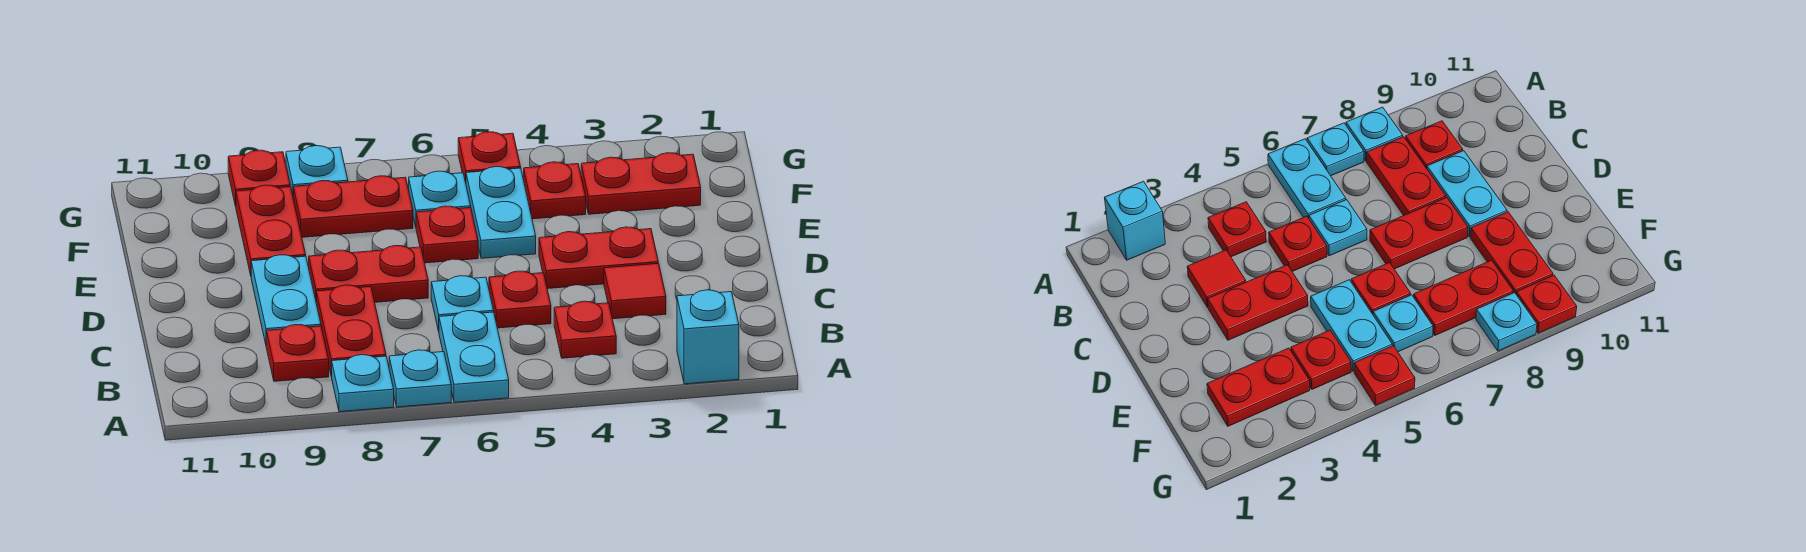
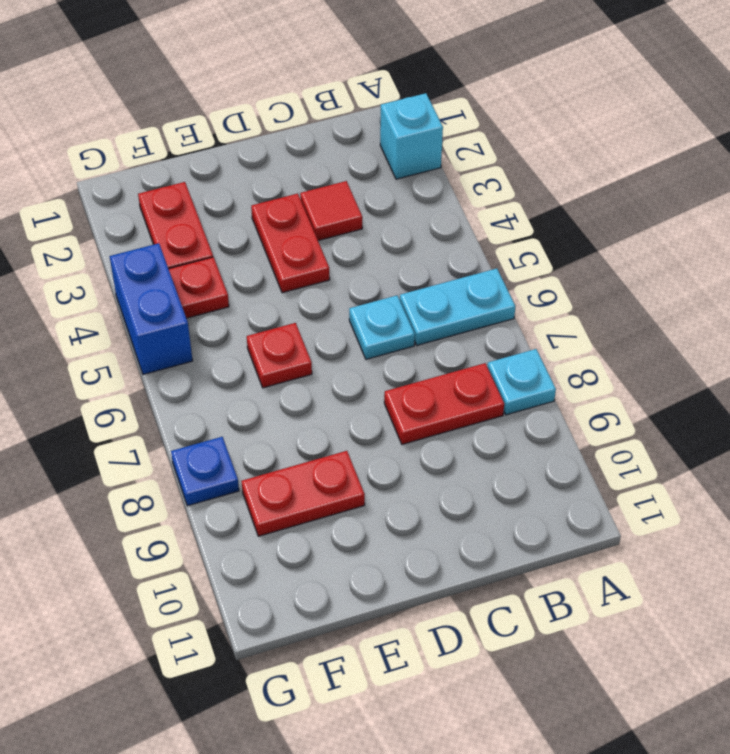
blue 1x2 brick [110,243,193,375] -> red 1x1 plate [458,132,521,182]
blue 1x1 plate [171,437,239,506] -> cyan 1x1 plate [286,146,348,199]
none -> cyan 1x1 plate [389,350,451,407]
none -> red 1x1 plate [554,301,616,358]
none -> red 1x1 plate [266,325,329,381]

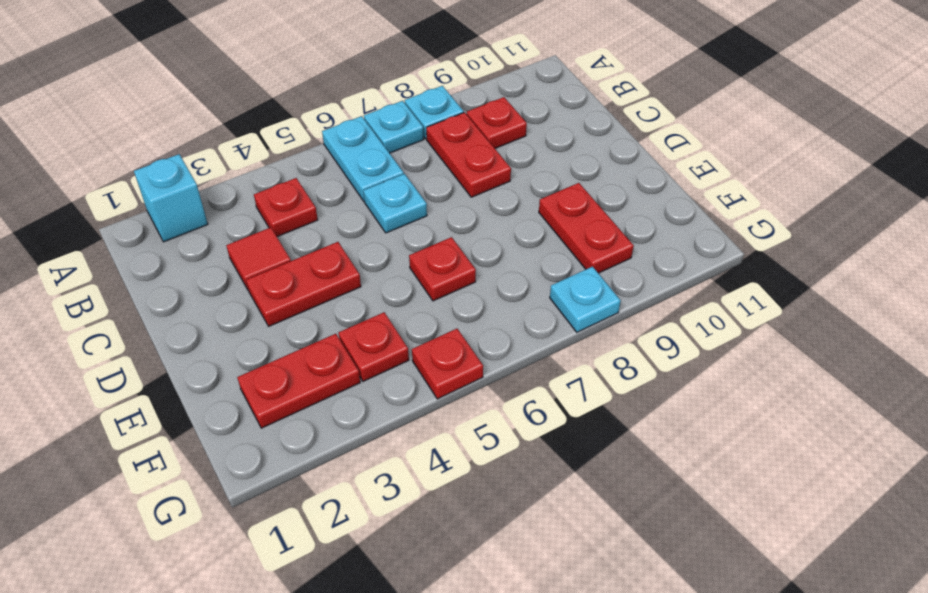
none -> red 1x1 plate [489,271,551,328]
none -> cyan 1x2 plate [251,255,321,344]
none -> red 1x2 plate [309,246,428,302]

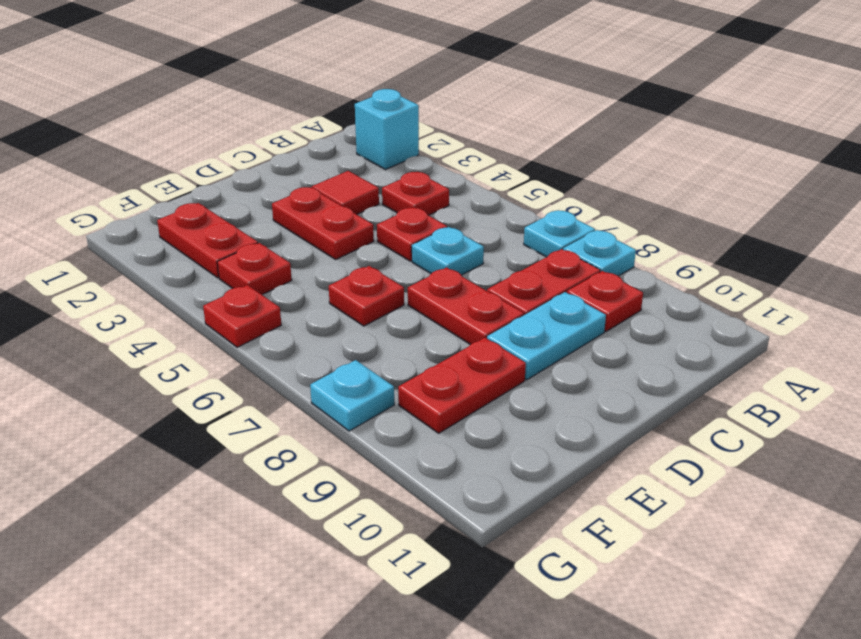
none -> cyan 1x2 plate [439,311,509,402]
none -> cyan 1x2 plate [466,167,536,258]
none -> cyan 1x1 plate [409,171,471,227]

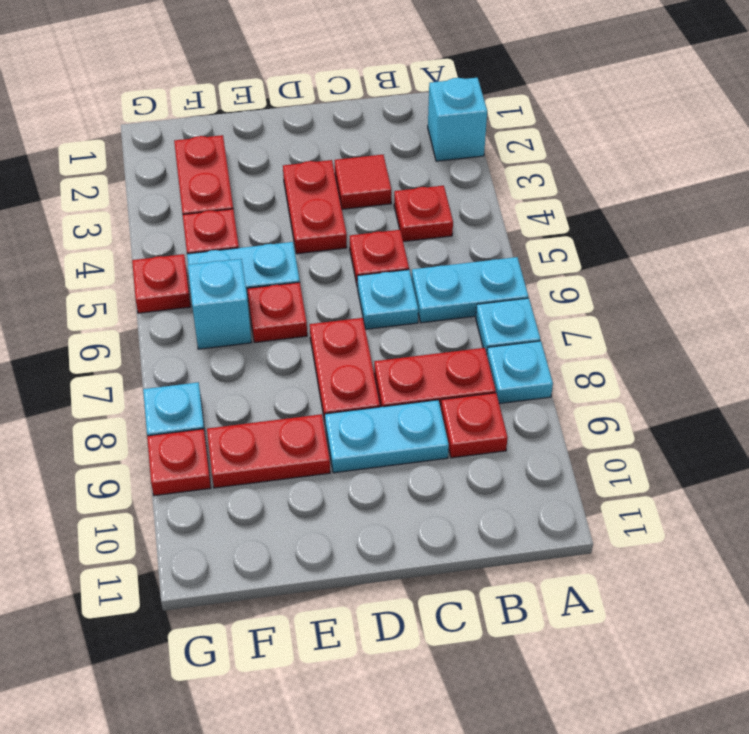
cyan 1x1 brick [188,259,252,349] -> cyan 1x1 plate [409,171,471,227]
none -> red 1x2 plate [294,176,413,237]

